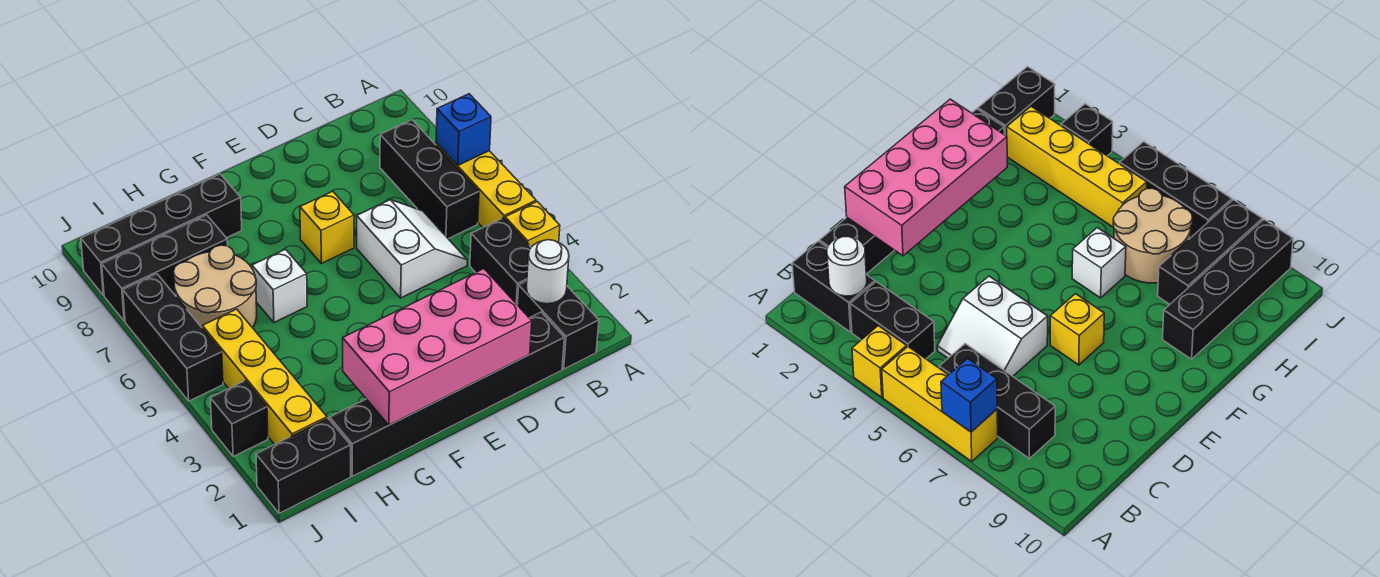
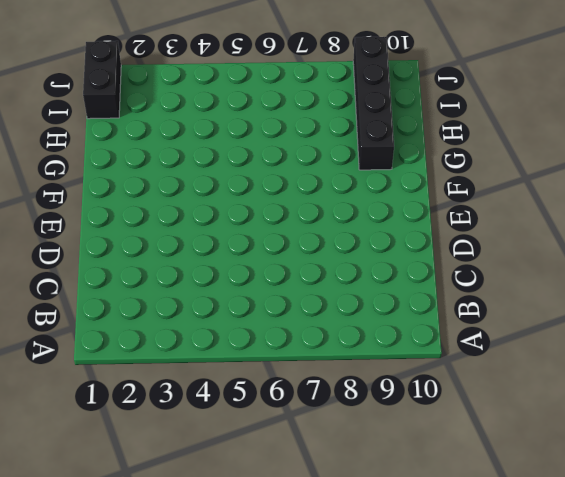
none -> yellow 1x1 brick [505,202,560,247]
none -> yellow 1x3 brick [436,143,536,227]
none -> black 1x2 brick [517,281,599,369]

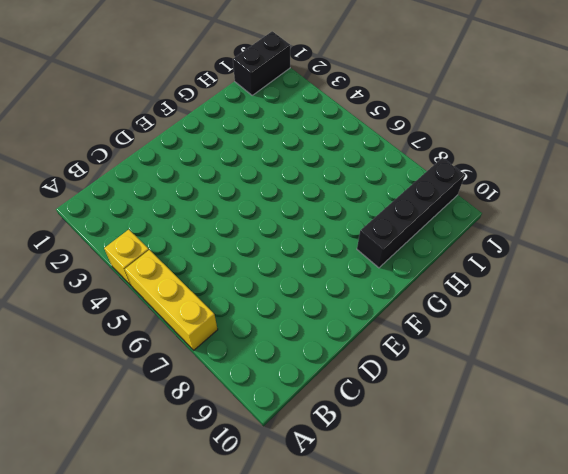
none -> black 1x2 brick [517,281,599,369]
none -> black 1x2 brick [470,218,531,304]
none -> black 1x3 brick [380,120,479,239]

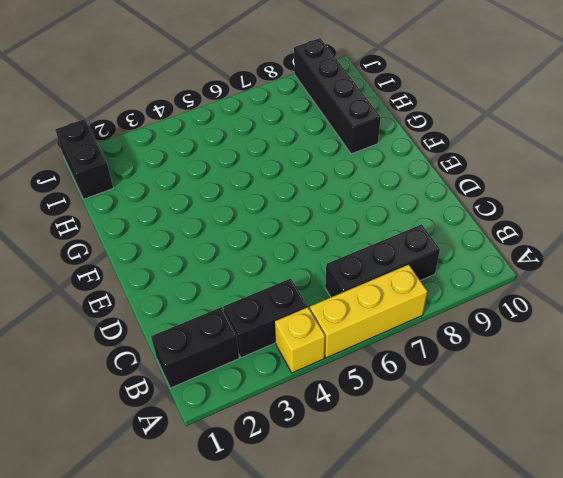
none -> black 1x6 brick [330,312,564,476]
none -> white 2x2 slope [357,200,467,298]
none -> yellow 1x1 brick [300,191,354,263]

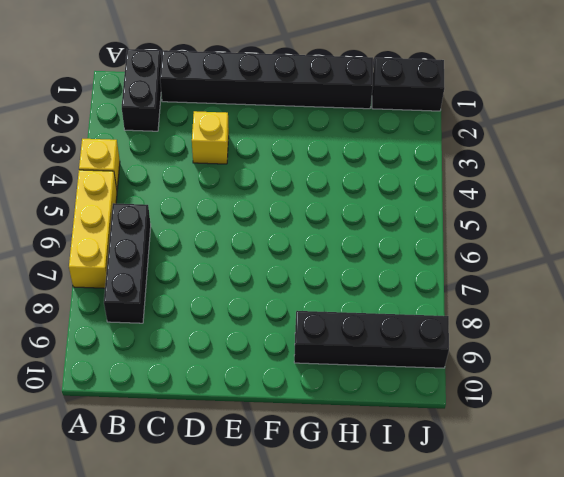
yellow 1x1 brick [192,111,229,164] -> yellow 1x1 brick moved to [300,191,354,263]
none -> black 1x2 brick [470,218,531,304]
none -> white 2x2 slope [357,200,467,298]
none -> white 1x1 brick [252,249,307,323]

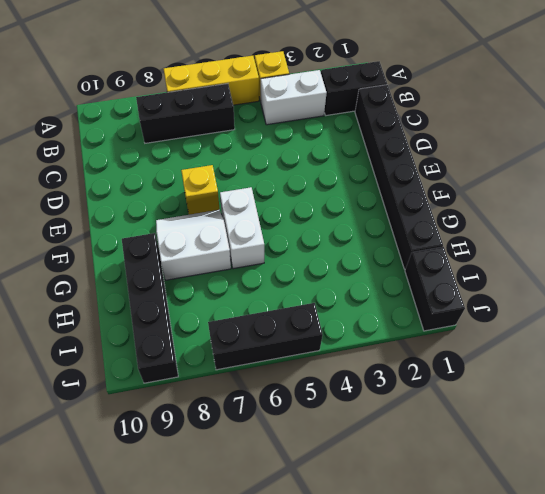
white 1x2 brick [261,70,327,125] -> black 1x2 brick [470,218,531,304]
white 1x2 brick [220,187,264,269] -> white 1x1 brick [252,249,307,323]
white 2x2 slope [156,210,231,280] -> white 2x2 slope moved to [357,200,467,298]
none -> tan 2x2 round brick [173,245,257,328]
none -> black 1x3 brick [102,215,228,321]
none -> yellow 1x4 brick [202,309,327,444]

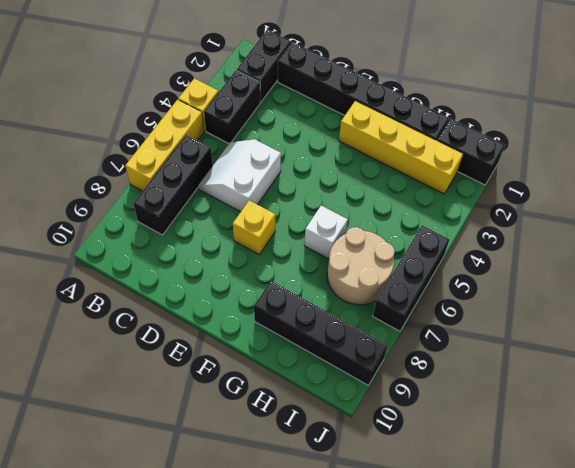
yellow 1x4 brick [339,101,463,194] -> yellow 1x4 brick turned to [202,309,327,444]
none -> black 1x3 brick [102,215,228,321]
none -> black 1x1 brick [210,381,268,456]
none -> blue 1x1 brick [436,94,491,165]

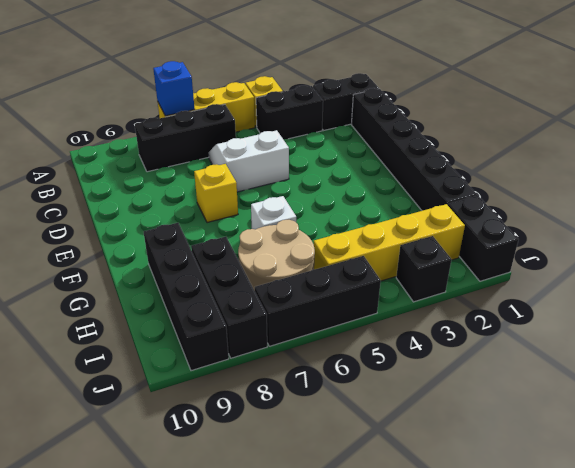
none -> white 1x1 round brick [527,240,569,304]
none -> pink 2x4 brick [343,269,532,425]

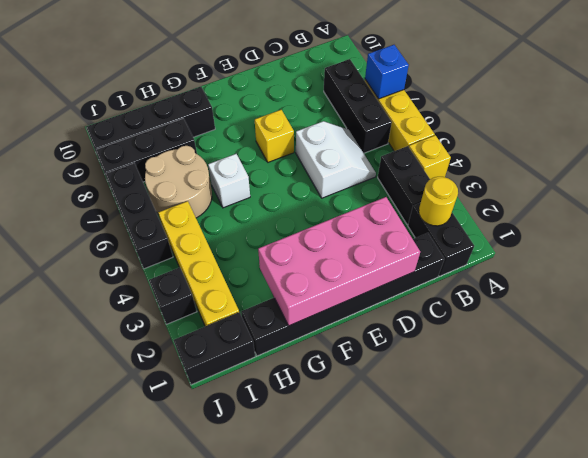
yellow 1x1 round brick [419,177,458,226] -> white 1x1 round brick [527,240,569,304]

